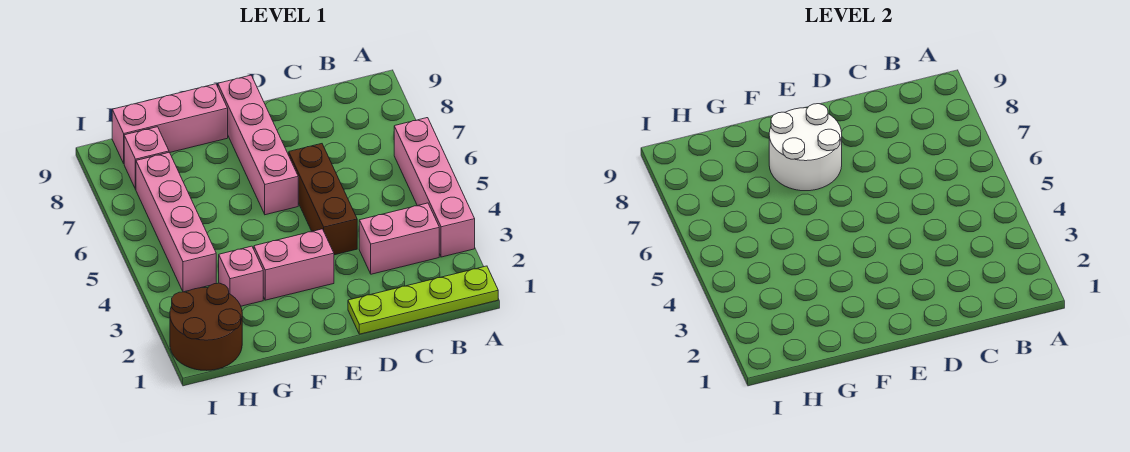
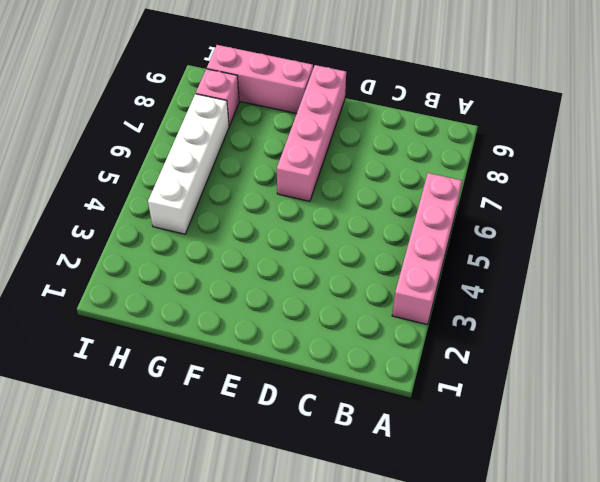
white 1x4 brick [148,94,229,234] -> pink 1x4 brick [136,152,216,292]
none -> lime 1x4 plate [348,266,498,334]
none -> pink 1x2 brick [359,203,439,274]
none -> brown 1x3 brick [289,144,357,255]

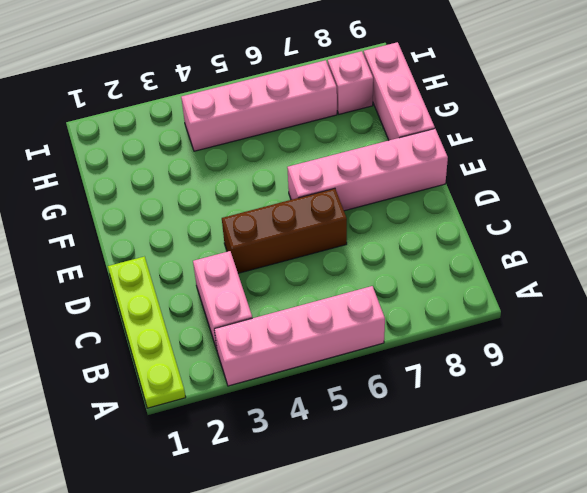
none -> pink 1x2 brick [254,229,334,300]
none -> pink 1x1 brick [218,246,263,306]
none -> brown 2x2 round brick [170,283,242,370]

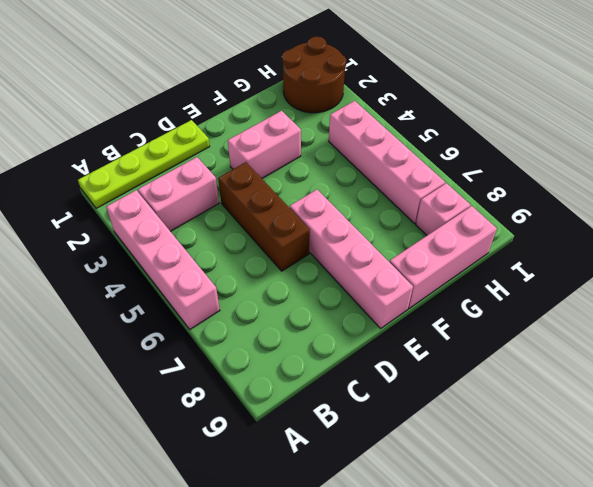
none -> pink 1x1 brick [218,246,263,306]
none -> white 2x2 round brick [769,104,842,191]

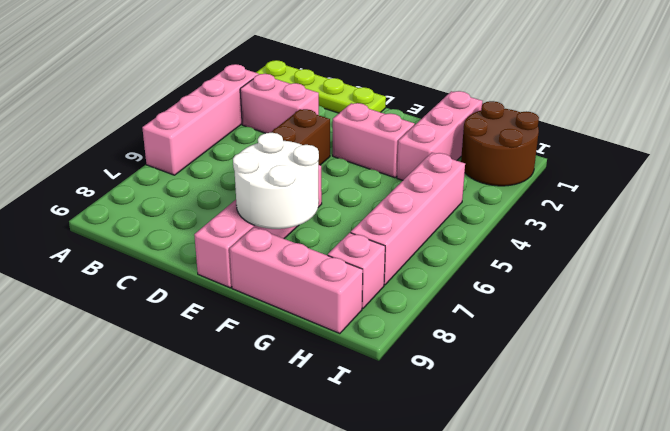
pink 1x3 brick [397,91,482,180] -> pink 1x1 brick [218,246,263,306]

